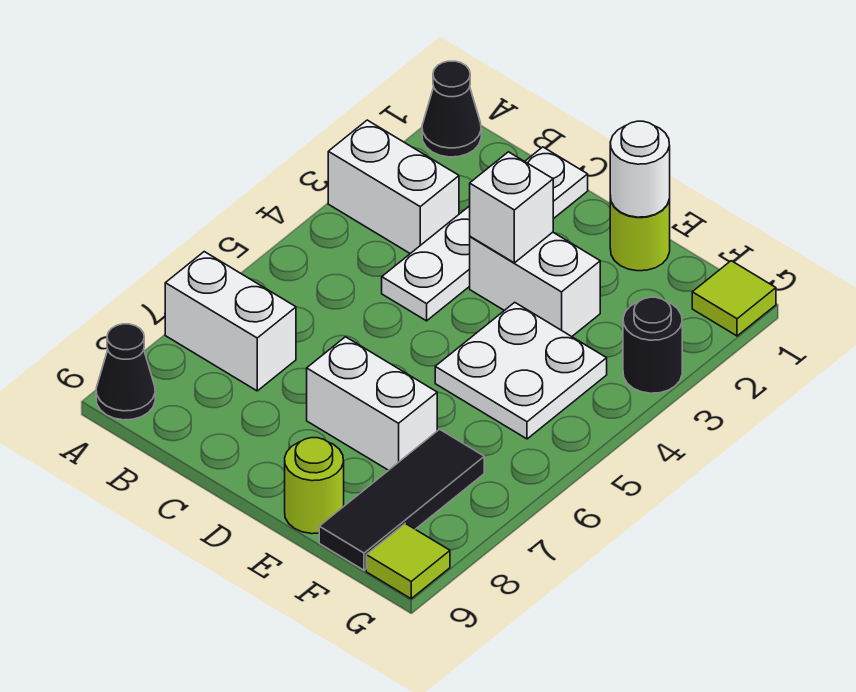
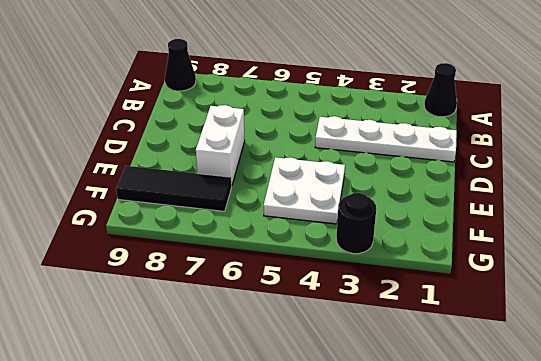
none -> white 1x2 brick [328,120,459,254]
none -> white 1x2 brick [165,252,296,391]
none -> white 1x2 brick [470,232,600,337]

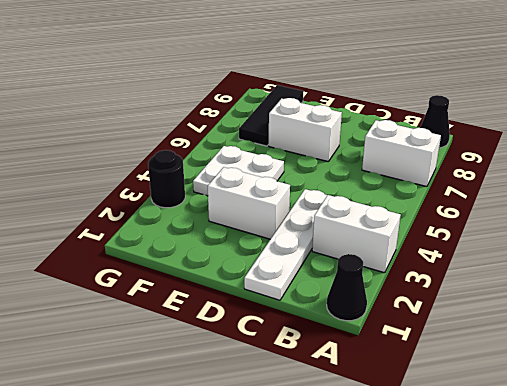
none -> lime 1x1 round brick [610,196,670,271]
none -> lime 1x1 round brick [285,438,344,534]
none -> lime 1x1 tile [692,261,776,336]

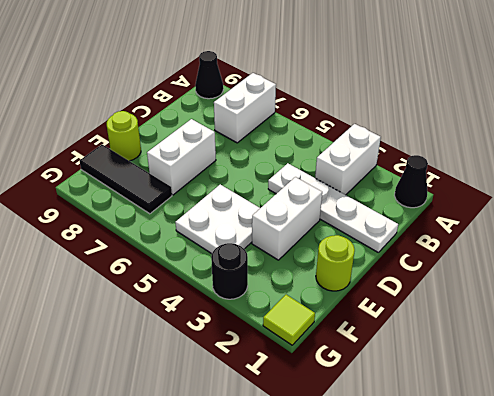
none -> lime 1x1 tile [366,524,450,599]
none -> white 1x1 brick [470,152,553,263]
none -> white 1x1 round brick [610,121,670,217]

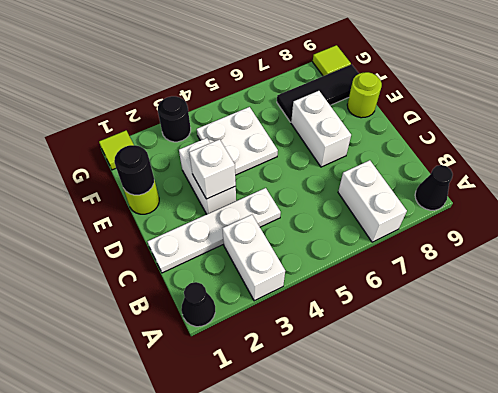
black 1x1 round brick [114,145,154,195] -> white 1x1 round brick [610,121,670,217]

